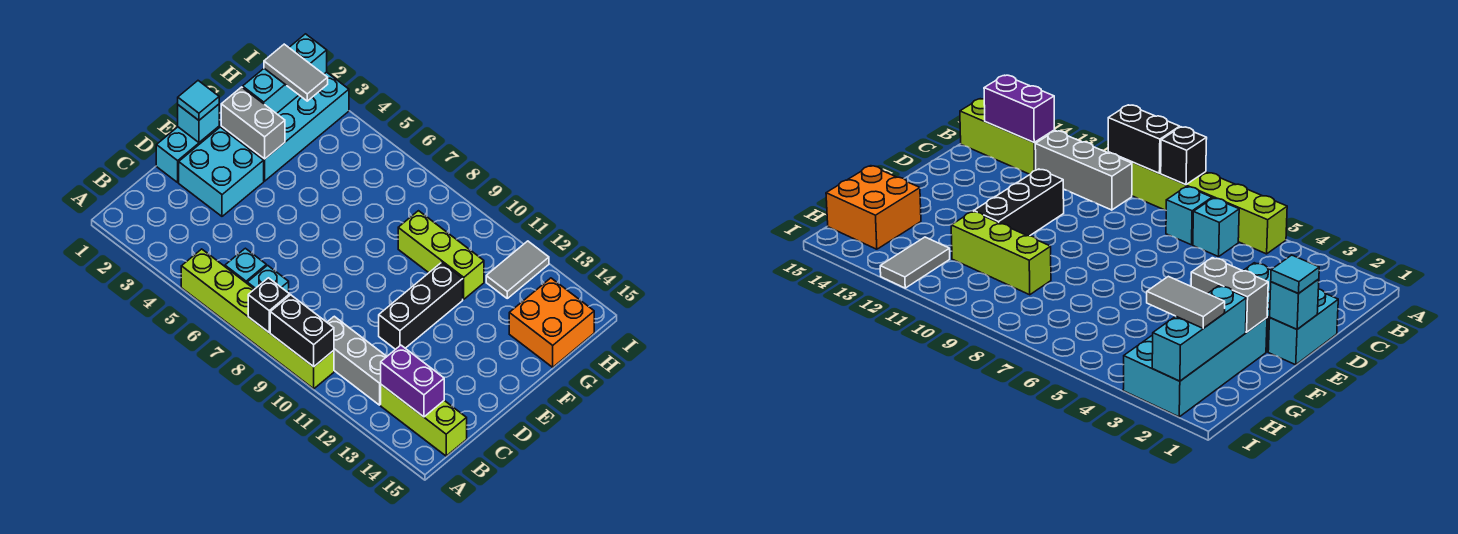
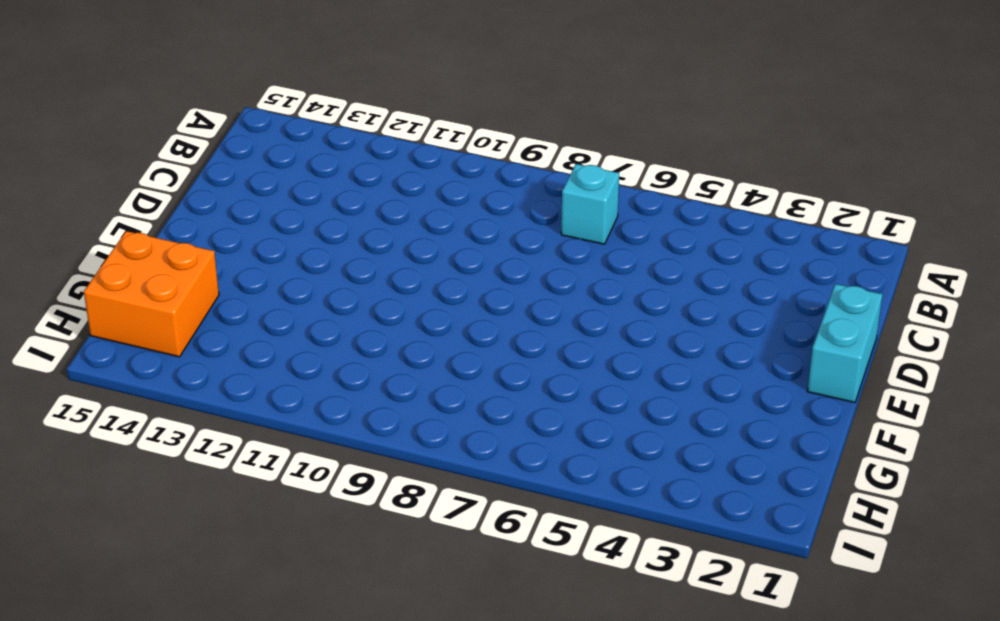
none -> lime 1x6 brick [181,249,334,389]
none -> cyan 1x1 brick [225,248,266,283]
none -> grey 1x3 brick [327,316,387,405]

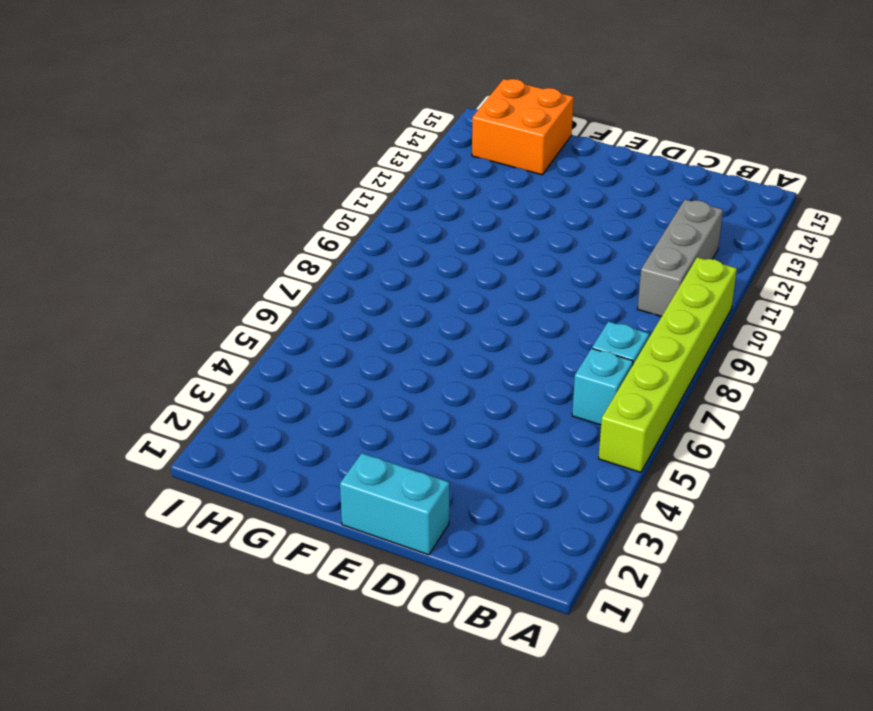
none -> lime 1x3 brick [381,385,467,456]
none -> cyan 2x2 brick [179,127,264,216]
none -> black 1x3 brick [379,262,463,349]

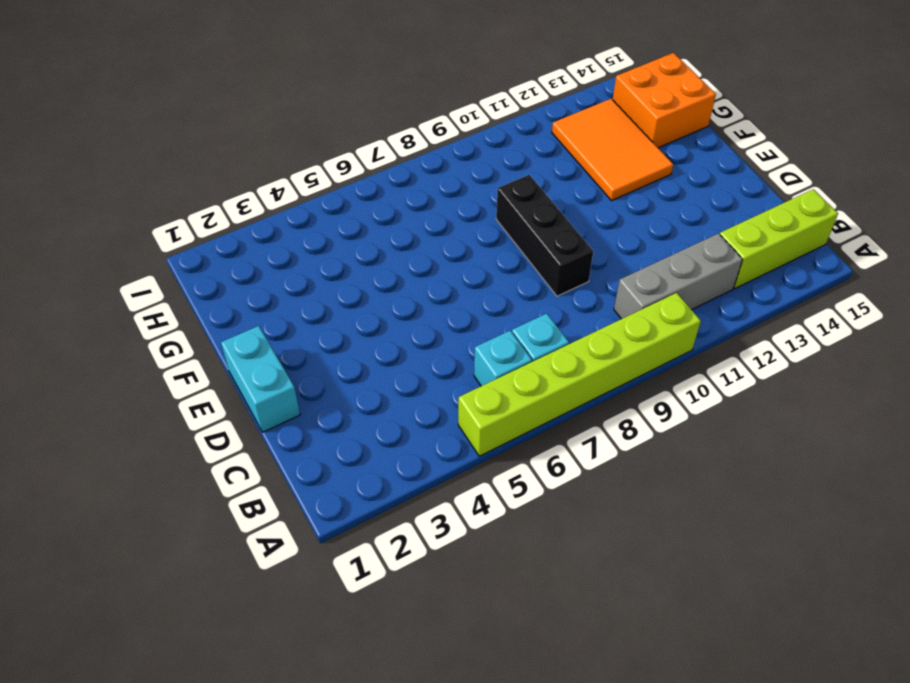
black 1x3 brick [496,175,593,296] -> black 1x3 brick moved to [379,262,463,349]
orange 2x3 tile [552,99,673,201] -> grey 1x2 tile [486,241,549,298]
none -> cyan 2x2 brick [179,127,264,216]
none -> cyan 2x4 brick [221,72,349,181]
none -> lime 1x3 brick [398,211,484,299]

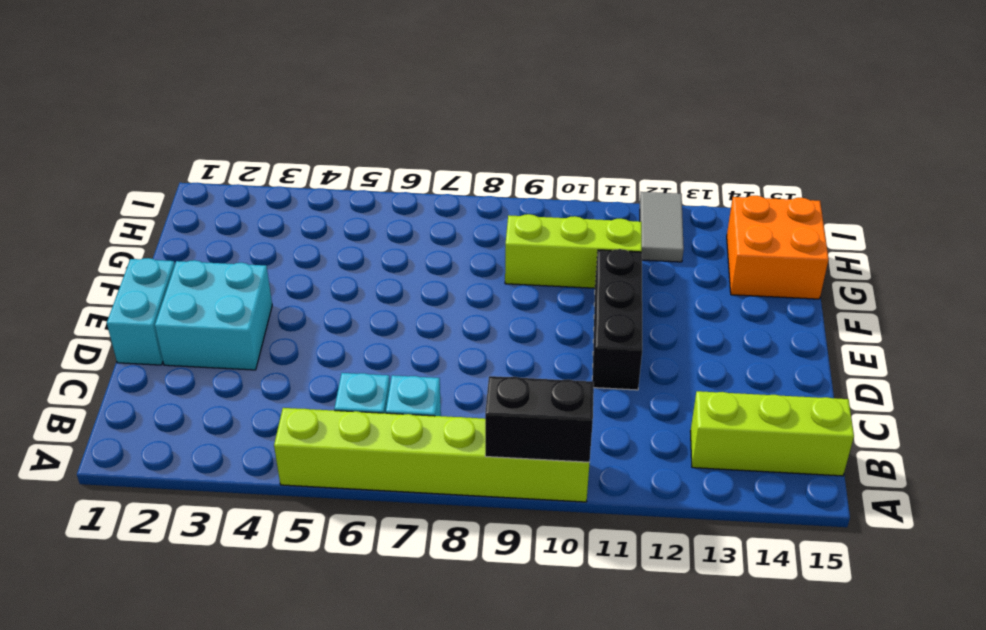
none -> grey 1x3 brick [327,316,387,405]
none -> cyan 2x4 brick [221,72,349,181]
none -> black 1x1 brick [248,278,290,332]

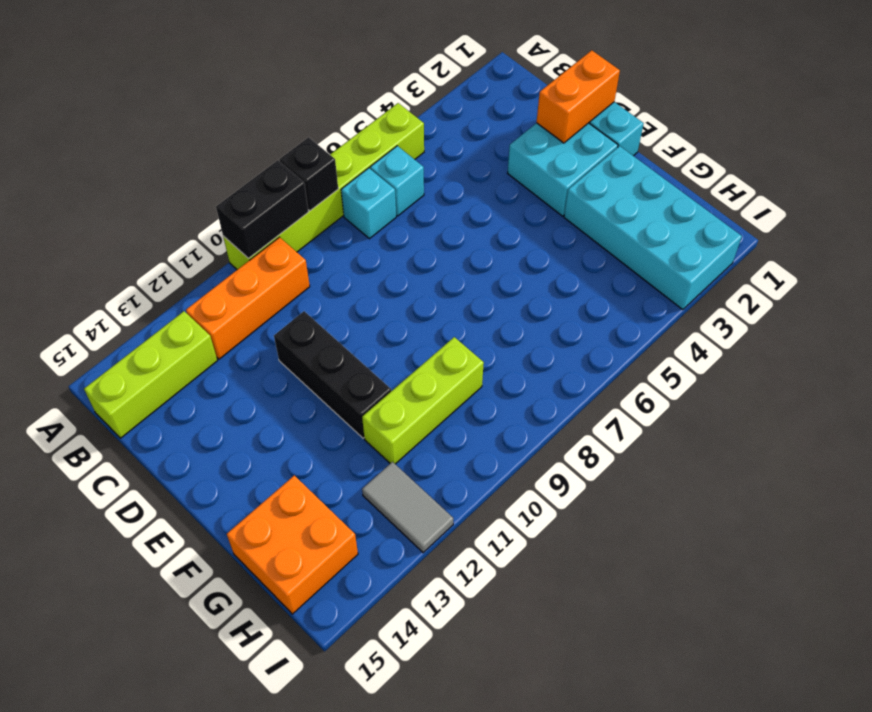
orange 1x3 brick [186,237,310,359] -> grey 1x3 brick [327,316,387,405]
orange 1x2 brick [537,50,620,143] -> none
none -> purple 1x2 brick [381,345,444,417]
none -> cyan 1x1 brick [178,104,219,142]
none -> grey 1x2 brick [221,87,285,159]

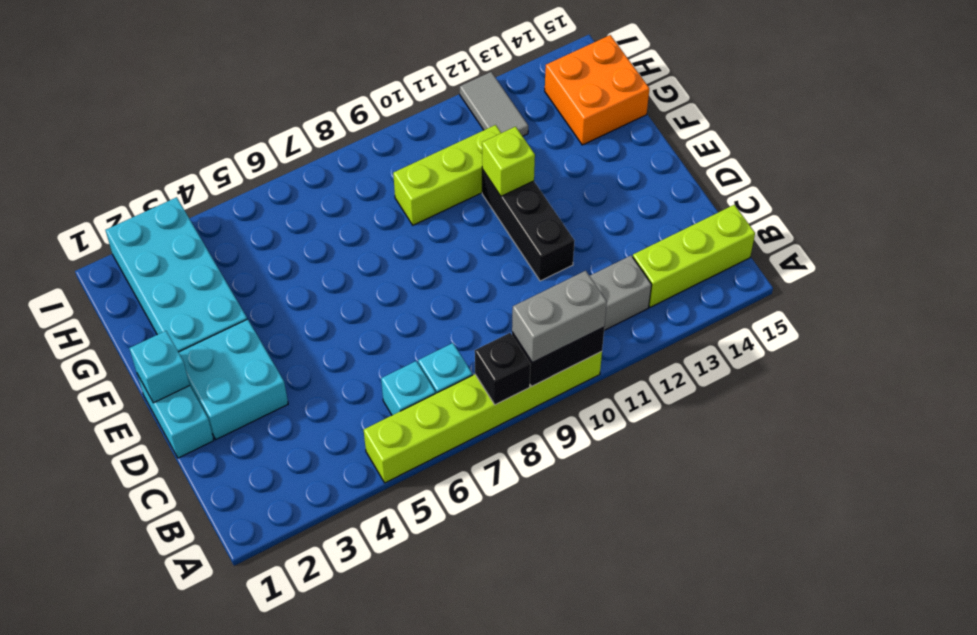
grey 1x2 brick [512,271,607,363] -> grey 1x2 brick moved to [221,87,285,159]
lime 1x1 brick [482,127,535,196] -> none
none -> purple 1x2 brick [381,345,444,417]
none -> cyan 1x3 brick [243,34,327,114]
none -> cyan 1x1 tile [178,81,219,120]

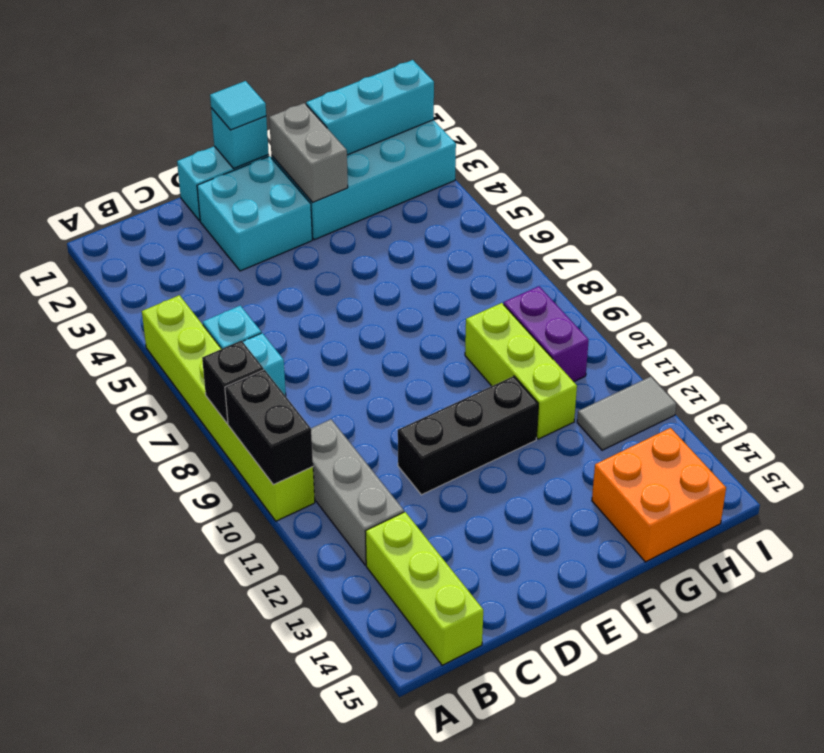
purple 1x2 brick [504,286,589,382] -> purple 1x2 brick moved to [381,345,444,417]
none -> grey 1x2 tile [264,44,328,101]

